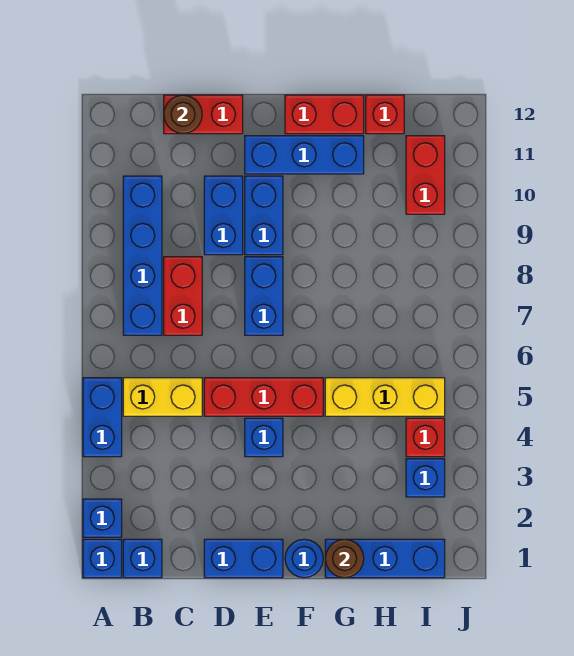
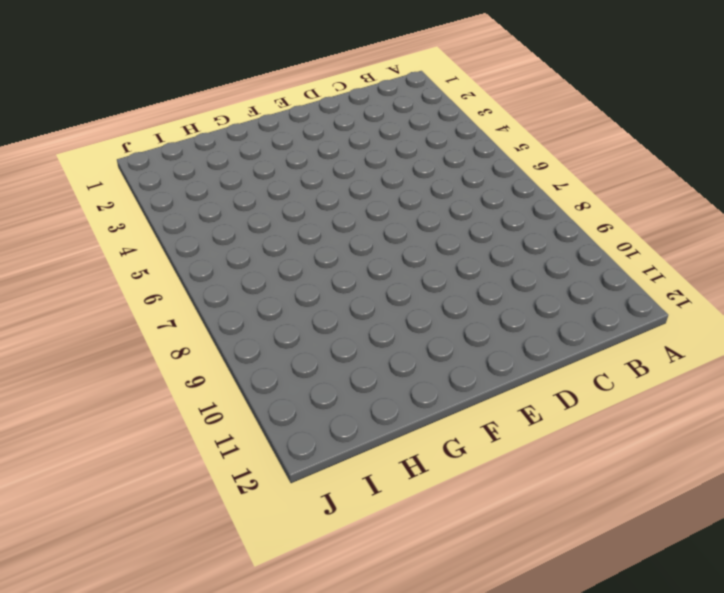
none -> blue 1x1 brick [83,539,122,578]
none -> blue 1x1 brick [83,499,122,537]
none -> blue 1x2 brick [83,378,122,457]

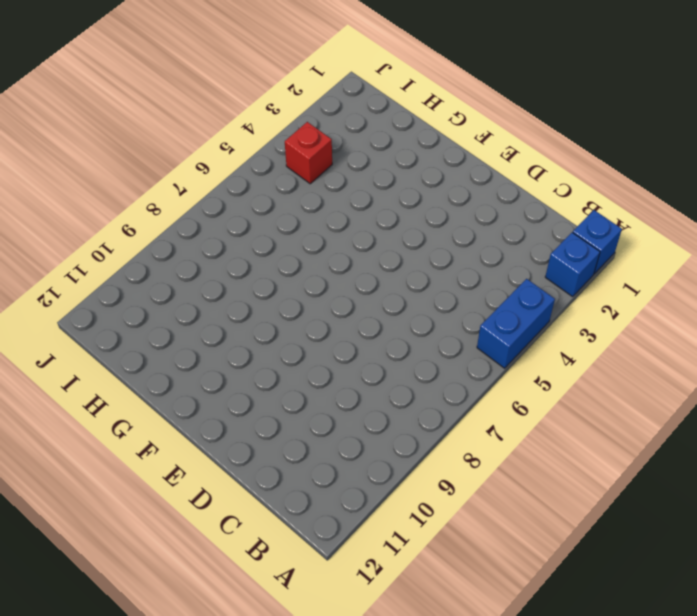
none -> blue 1x1 brick [123,539,162,578]
none -> yellow 1x2 brick [123,378,202,416]
none -> blue 1x4 brick [123,176,162,335]

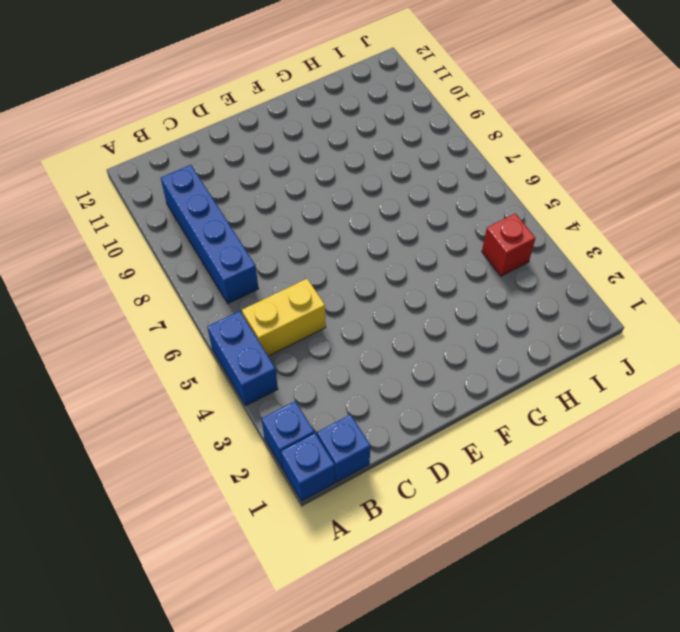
none -> red 1x2 brick [164,257,202,335]
none -> red 1x2 brick [164,95,243,134]
none -> blue 1x2 brick [204,539,283,578]

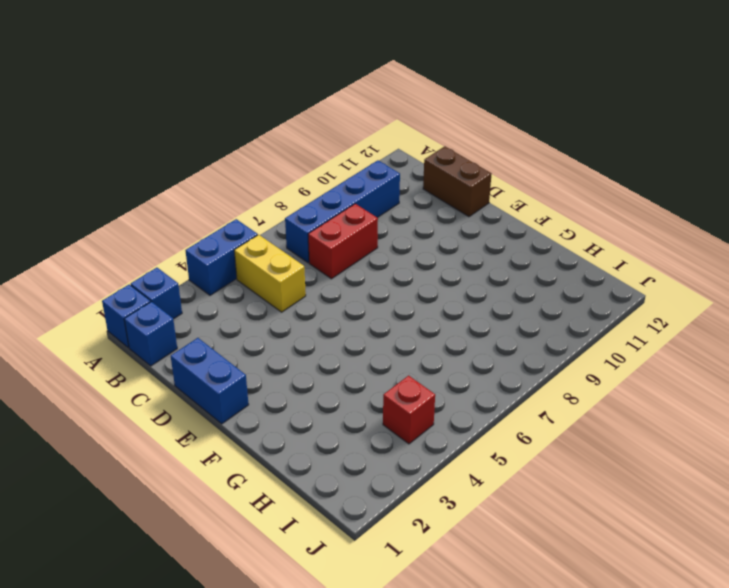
brown 1x2 brick [423,146,491,217] -> red 1x2 brick [164,95,243,134]
none -> red 1x3 brick [204,378,323,416]
none -> blue 1x2 brick [204,176,243,255]
none -> blue 1x1 brick [245,418,283,457]

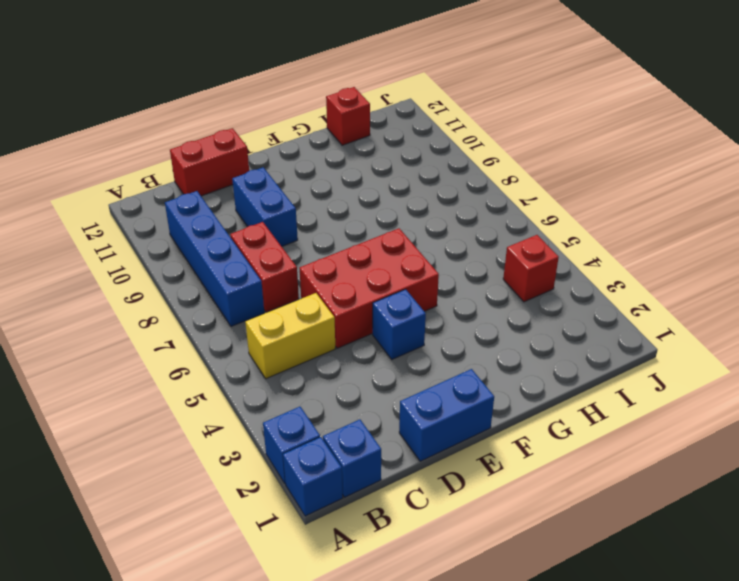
red 2x3 brick [299,228,439,348] -> red 1x3 brick [204,378,323,416]
none -> blue 1x2 brick [83,378,122,457]
none -> blue 1x2 brick [245,257,283,335]
none -> blue 1x2 brick [245,176,283,255]

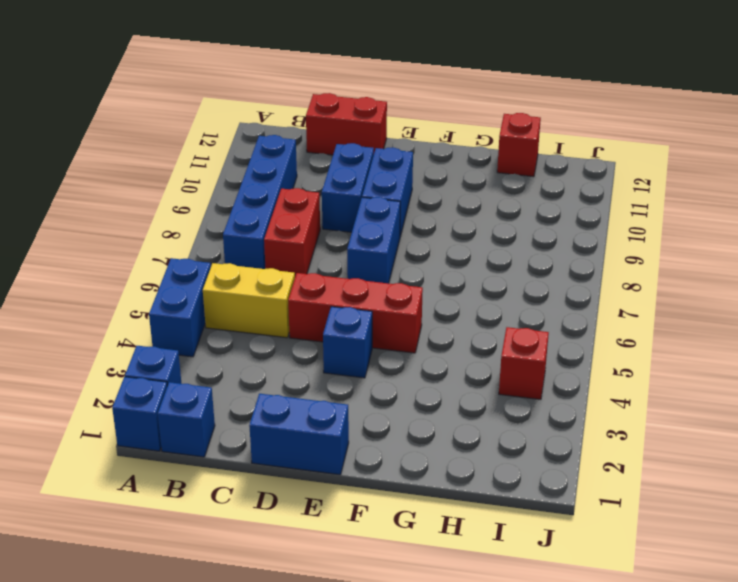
none -> blue 1x3 brick [245,136,364,174]
none -> blue 1x1 round brick [285,539,323,578]
none -> red 1x2 brick [285,95,364,134]

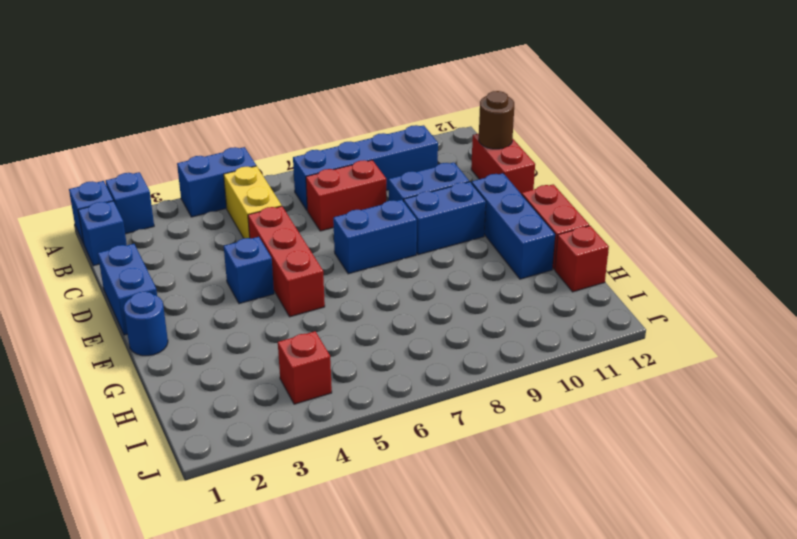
none -> blue 1x3 brick [325,539,445,578]
none -> yellow 1x3 brick [325,378,445,416]
none -> blue 1x1 brick [406,459,445,497]

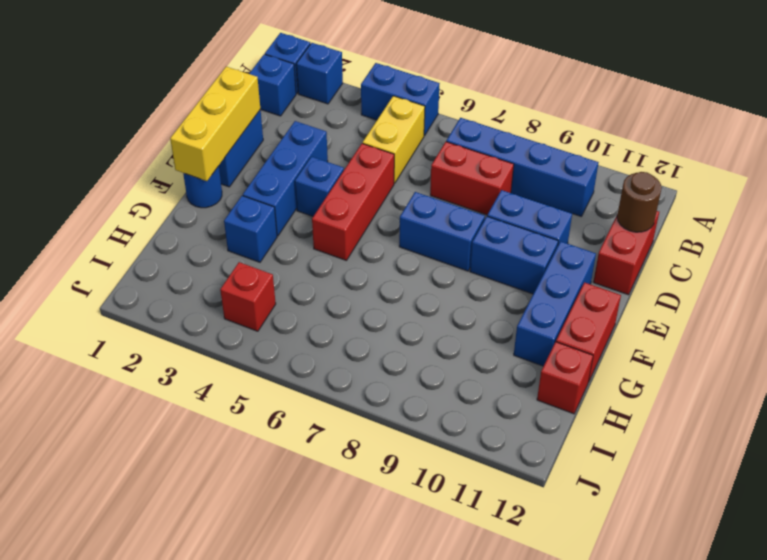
yellow 1x3 brick [170,67,260,181] -> yellow 1x3 brick moved to [325,378,445,416]
blue 1x3 brick [243,121,328,236] -> blue 1x3 brick moved to [325,539,445,578]
blue 1x1 brick [224,196,277,262] -> blue 1x1 brick moved to [406,459,445,497]
none -> red 1x2 brick [406,136,445,214]
none -> brown 1x1 round brick [325,539,364,578]

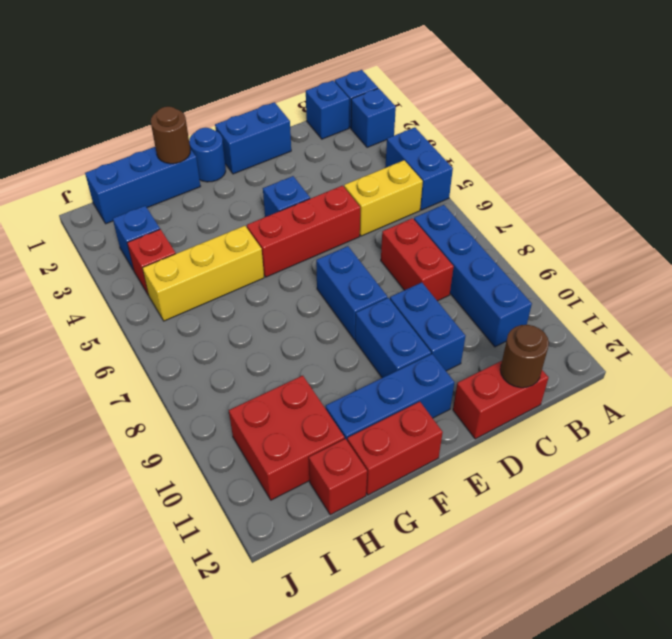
red 2x2 brick [229,376,344,500] -> red 1x2 brick [406,136,445,214]

